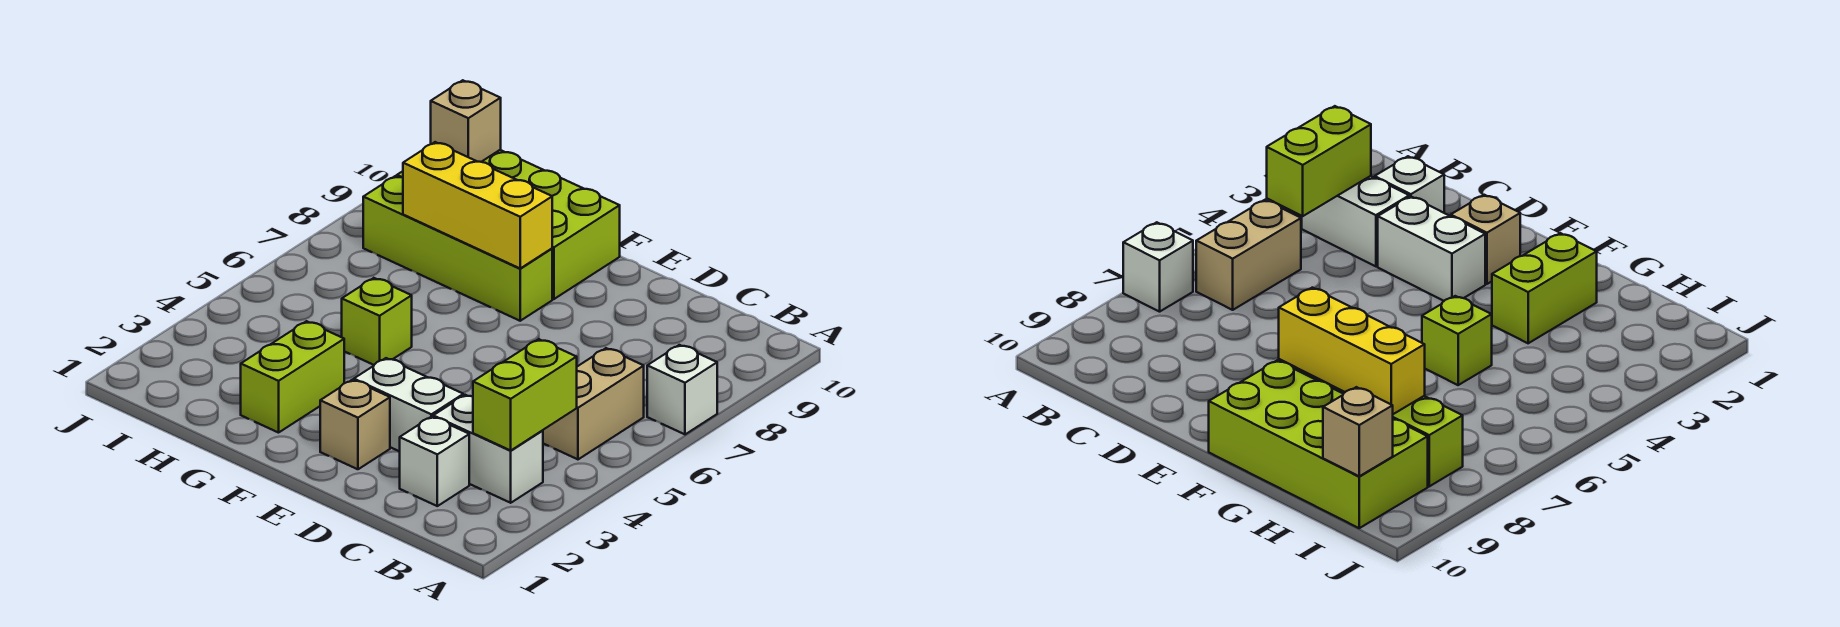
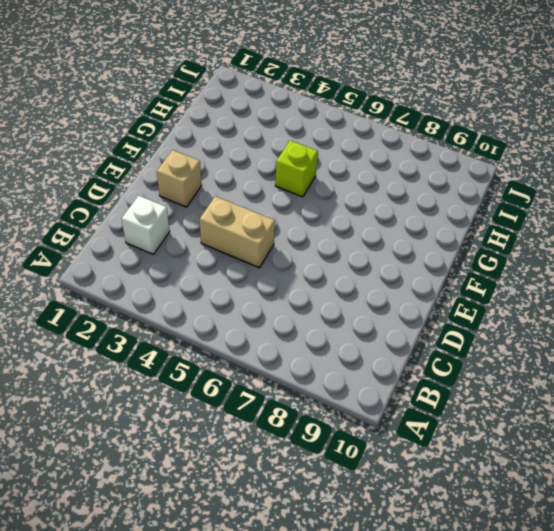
tan 1x2 brick [200,196,275,268] -> tan 1x2 brick moved to [543,348,644,459]
none -> white 1x1 brick [647,345,717,434]
none -> white 1x2 brick [433,395,543,503]
none -> white 1x2 brick [354,358,463,451]

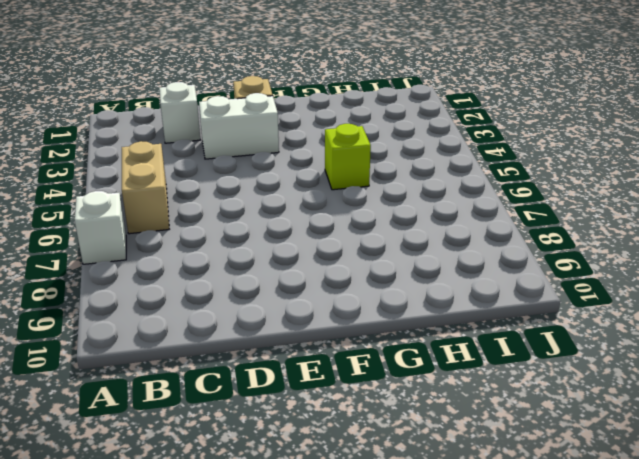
none -> white 1x2 brick [433,395,543,503]
none -> lime 1x4 brick [363,176,552,321]
none -> lime 2x4 brick [397,150,620,299]

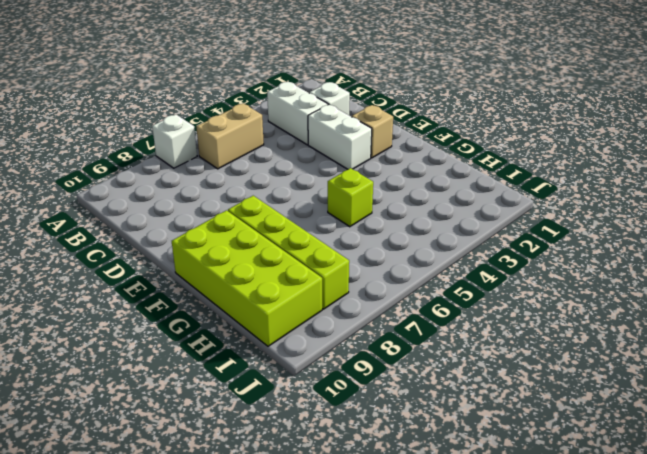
none -> lime 1x2 brick [241,321,344,433]
none -> lime 1x2 brick [473,339,577,450]
none -> yellow 1x3 brick [403,142,552,268]

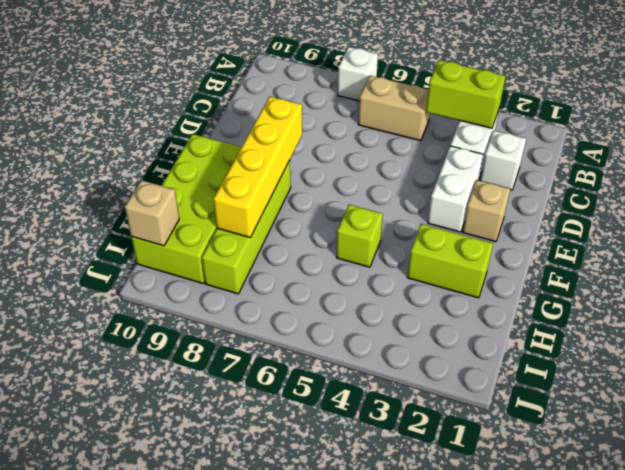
yellow 1x4 brick [213,97,302,237] -> yellow 1x3 brick [403,142,552,268]

